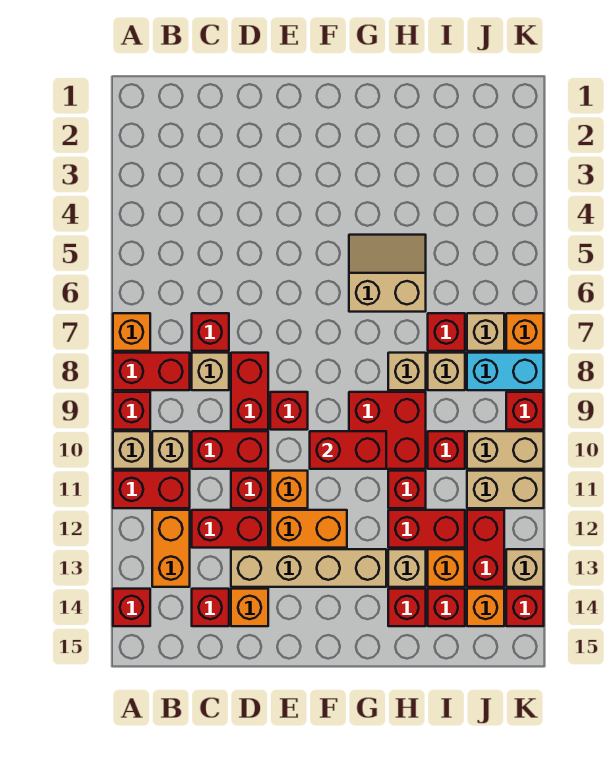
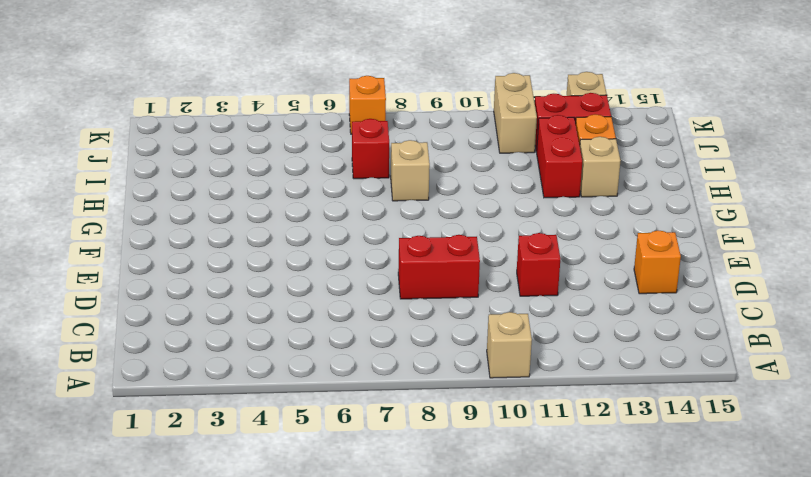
none -> orange 1x1 brick [113,313,150,351]
none -> red 1x2 brick [113,353,190,390]
none -> red 1x1 brick [113,392,150,430]
none -> red 1x2 brick [113,471,190,508]

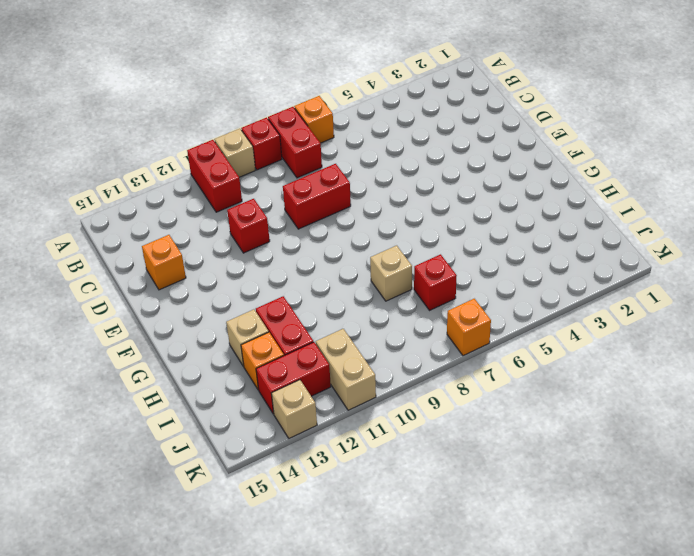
none -> red 1x1 brick [113,589,150,626]
none -> tan 1x1 brick [152,431,190,469]
none -> orange 1x2 brick [152,510,190,587]
none -> red 1x1 brick [192,313,229,351]

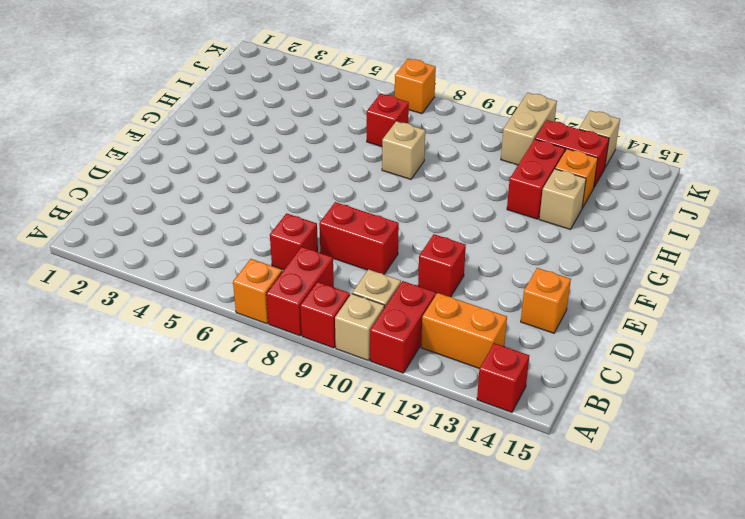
none -> tan 1x1 brick [192,353,229,390]
none -> red 1x2 brick [192,431,268,469]
none -> red 1x2 brick [192,510,268,548]
none -> red 1x1 brick [192,589,229,626]

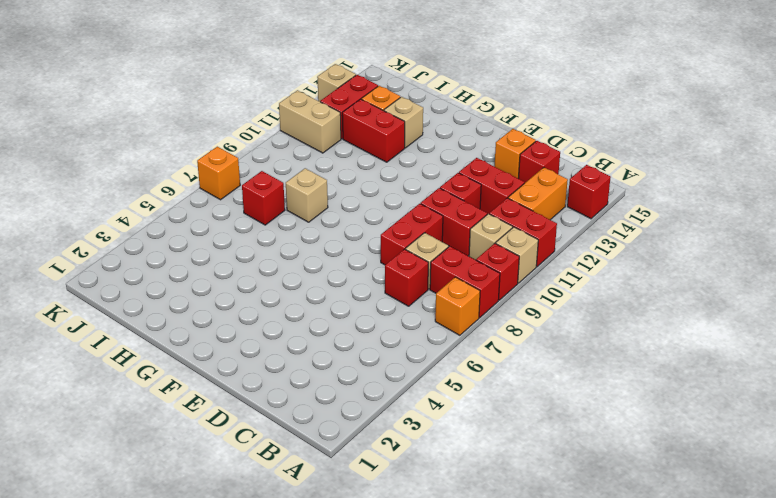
none -> tan 1x4 brick [231,549,386,587]
none -> red 1x1 brick [270,392,308,430]
none -> orange 1x1 brick [270,471,308,508]
none -> orange 1x2 brick [270,510,347,548]

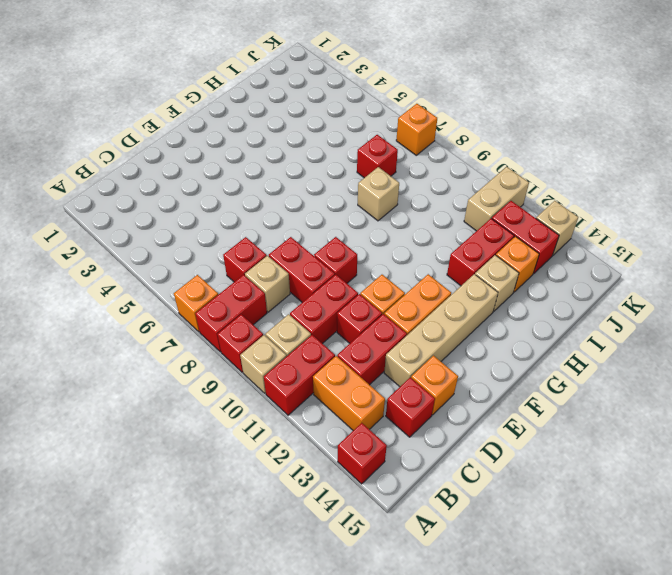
none -> tan 2x2 slope [349,235,426,312]
none -> red 2x2 brick [349,392,426,469]
none -> red 1x1 brick [388,471,426,508]
none -> red 1x1 brick [388,589,426,626]

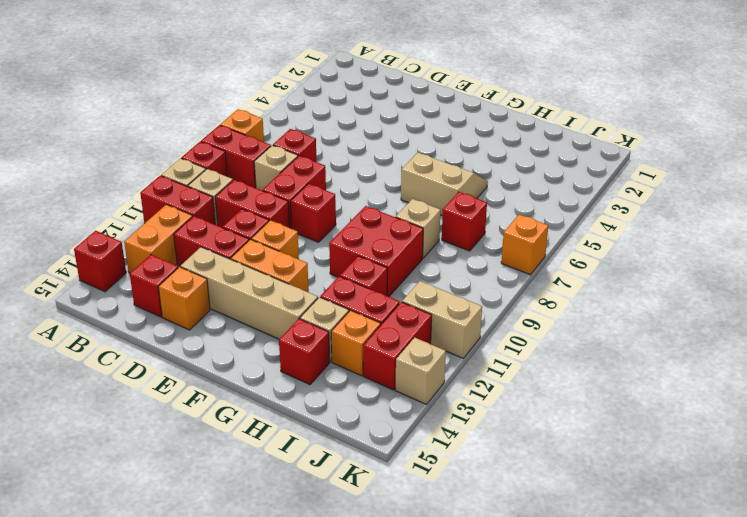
none -> tan 1x1 brick [428,353,465,390]
none -> red 1x1 brick [428,431,465,469]
none -> red 1x1 brick [428,589,465,626]
none -> tan 1x1 brick [467,313,504,351]

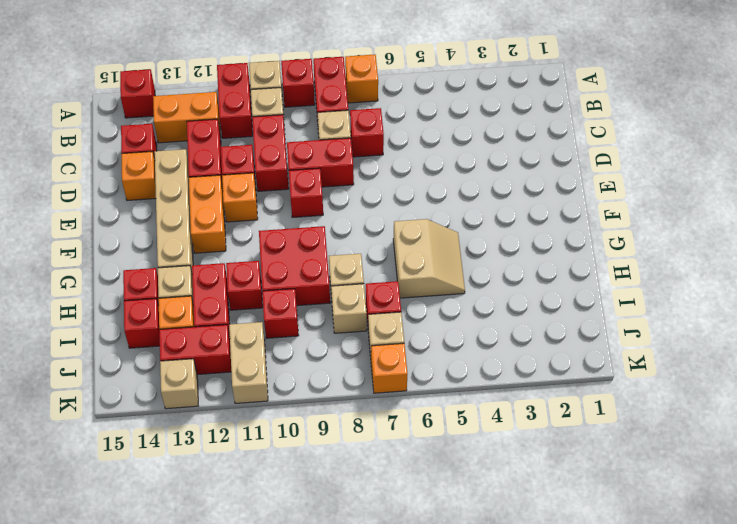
none -> cyan 1x2 brick [467,353,544,390]
none -> tan 1x2 brick [467,431,544,469]
none -> orange 1x1 brick [467,589,504,626]
none -> red 1x1 brick [506,392,544,430]

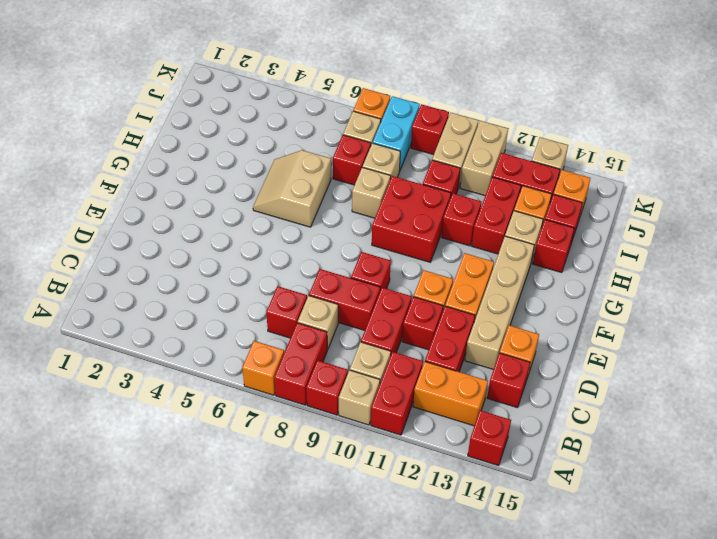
none -> red 1x1 brick [506,589,544,626]
none -> red 1x2 brick [310,431,386,469]

